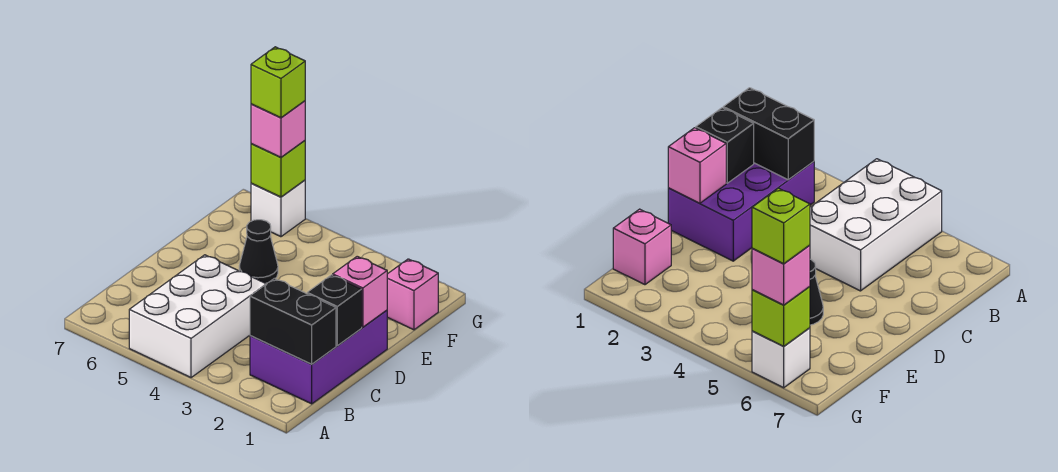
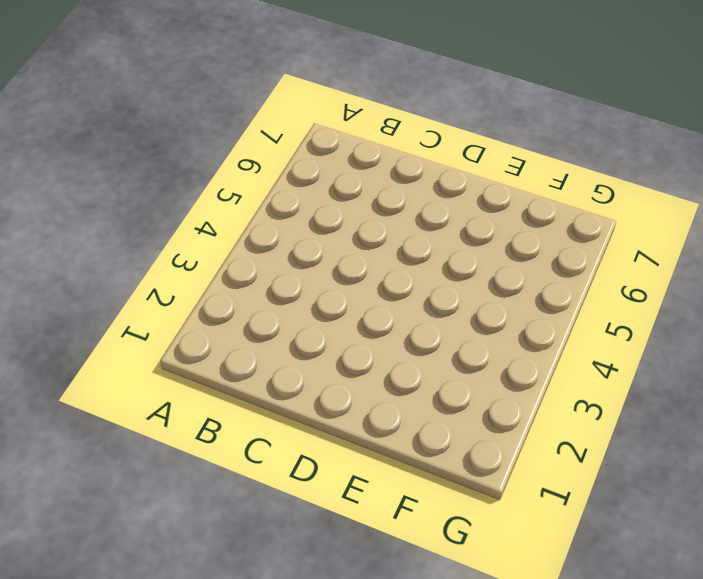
none -> white 2x3 brick [129,255,266,378]
none -> purple 2x3 brick [250,310,387,404]

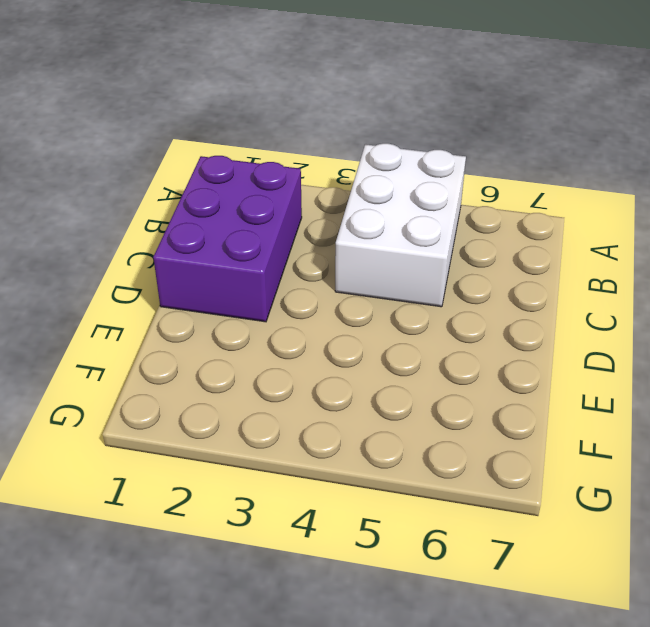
none -> black 1x1 cone [239,220,278,283]
none -> pink 1x1 brick [387,259,438,330]

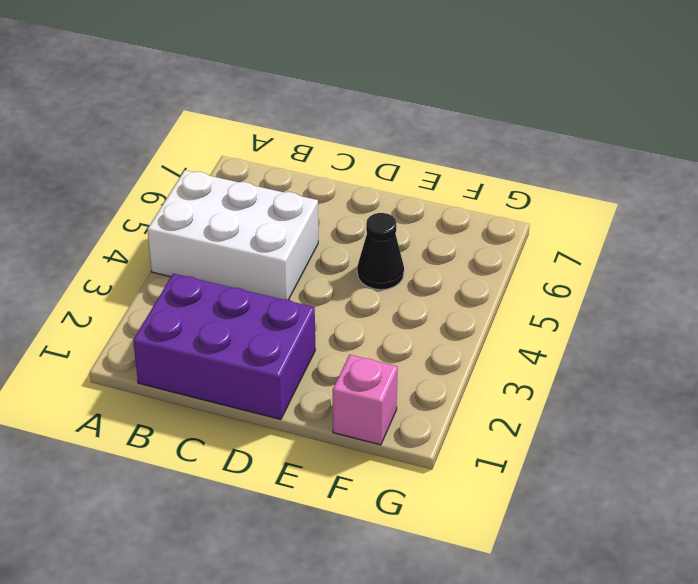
none -> white 1x1 brick [251,180,305,237]
none -> black 1x2 brick [250,278,336,364]

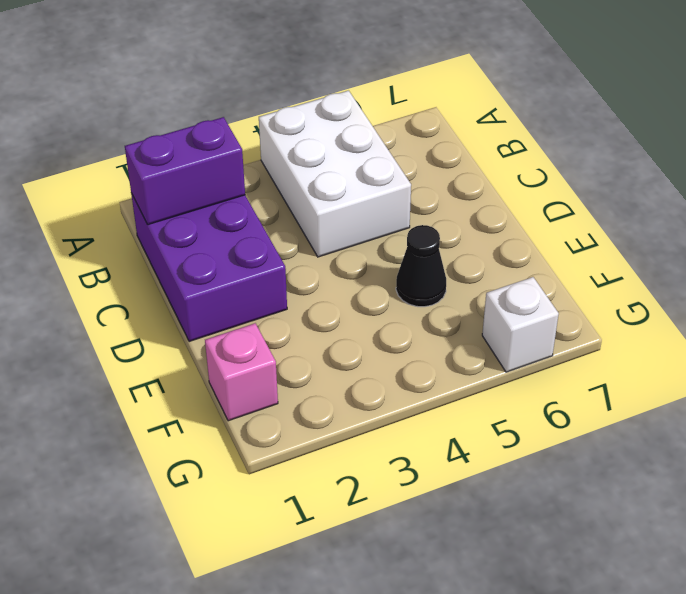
purple 1x2 brick [125,117,245,225] -> black 1x2 brick [250,278,336,364]
none -> black 1x1 brick [307,275,362,346]
none -> pink 1x1 brick [333,256,387,327]

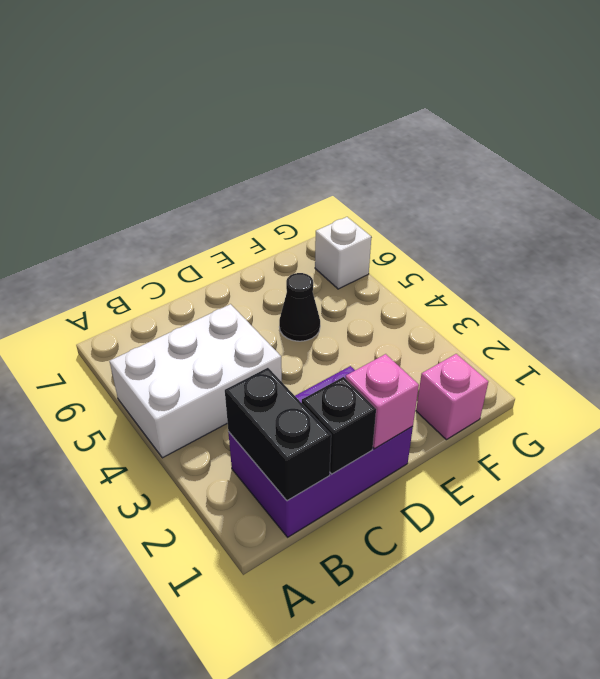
none -> lime 1x1 brick [251,141,305,197]
none -> pink 1x1 brick [251,101,305,157]

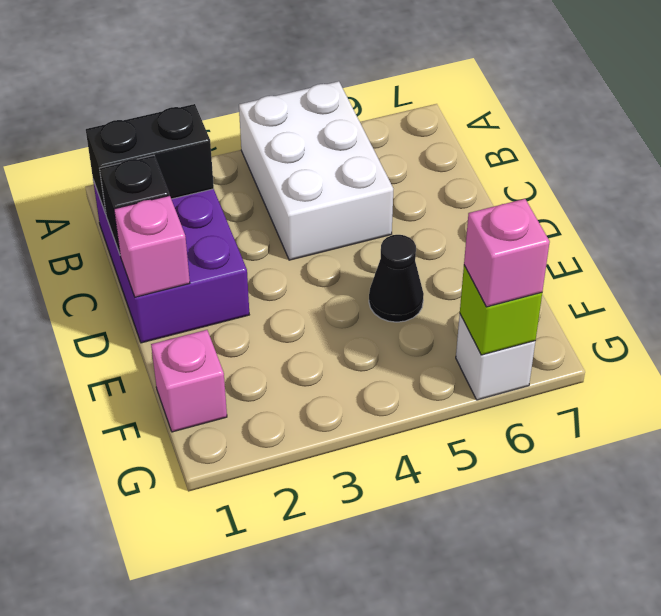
none -> lime 1x1 brick [251,47,305,118]

